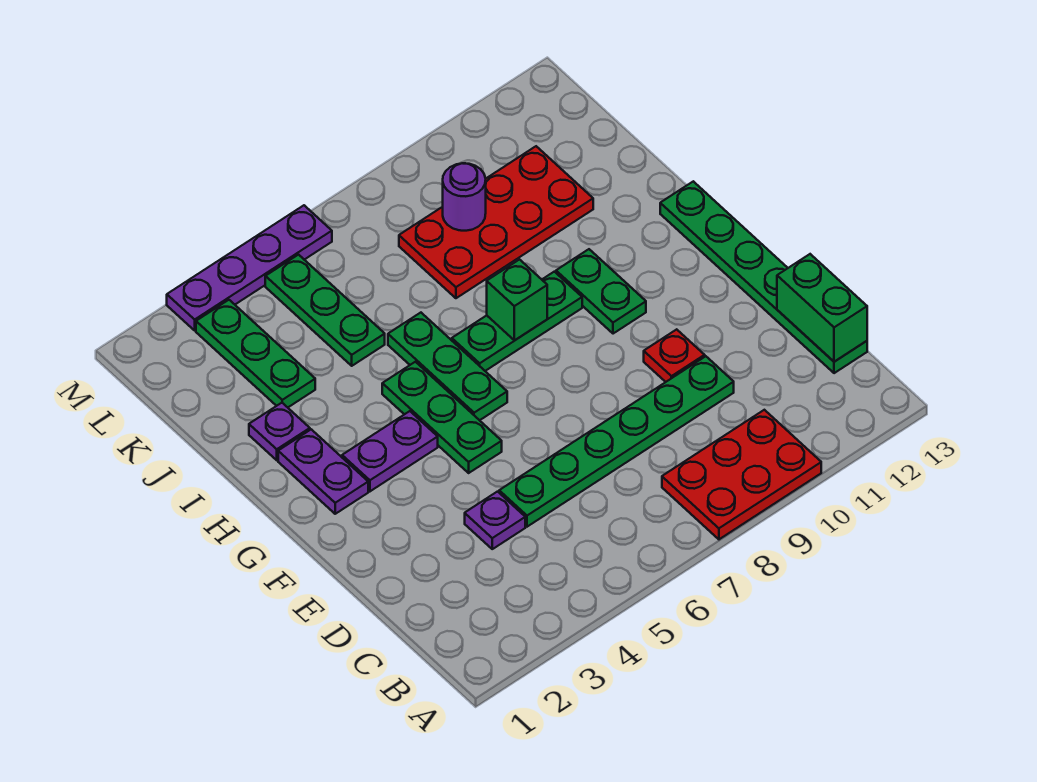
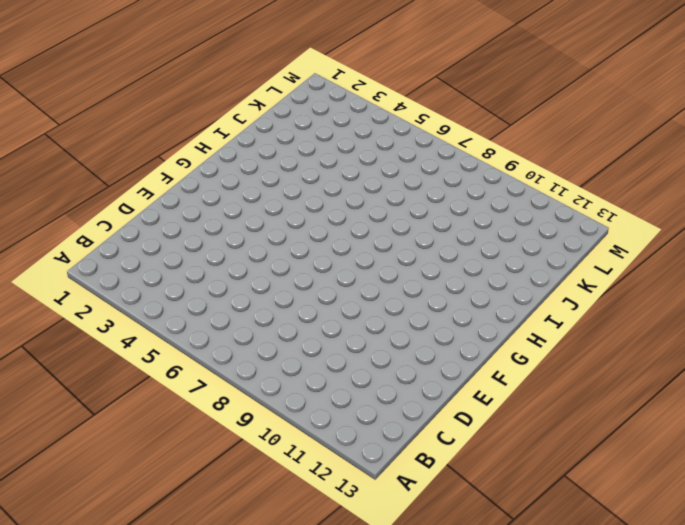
none -> red 2x3 plate [662,410,821,539]
none -> green 1x6 plate [660,181,867,373]
none -> purple 1x1 plate [465,492,525,549]

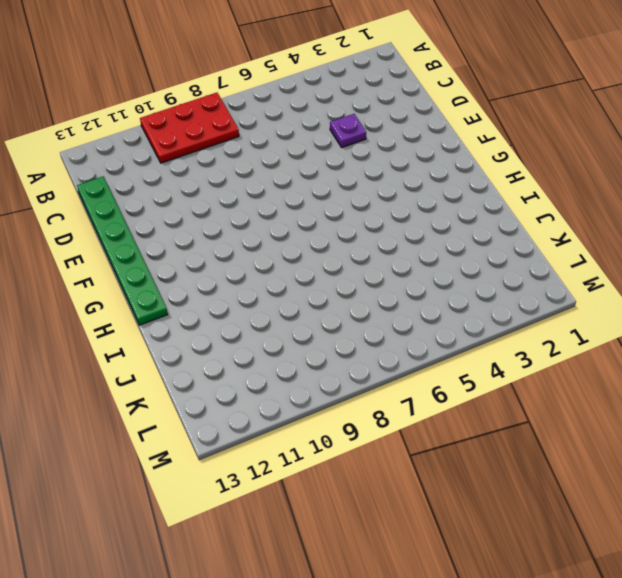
none -> green 1x6 plate [499,356,734,527]
none -> red 1x1 plate [644,329,705,382]
none -> green 1x3 plate [382,362,502,473]

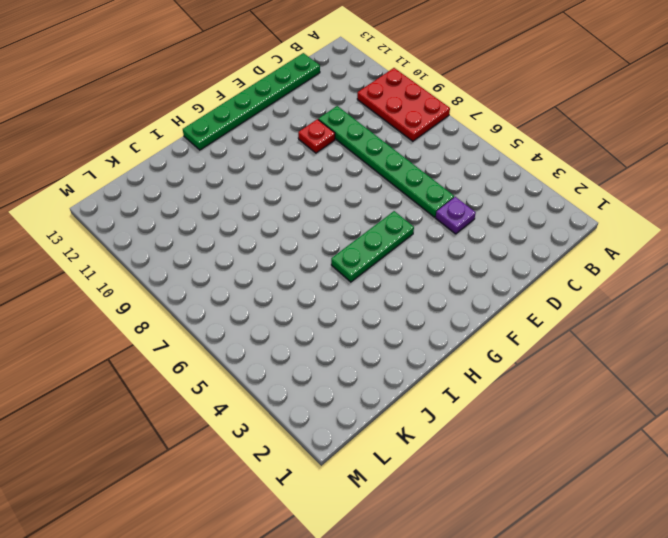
none -> purple 1x2 plate [278,429,368,514]
none -> purple 1x2 plate [342,411,438,491]
none -> green 1x3 plate [388,313,507,420]

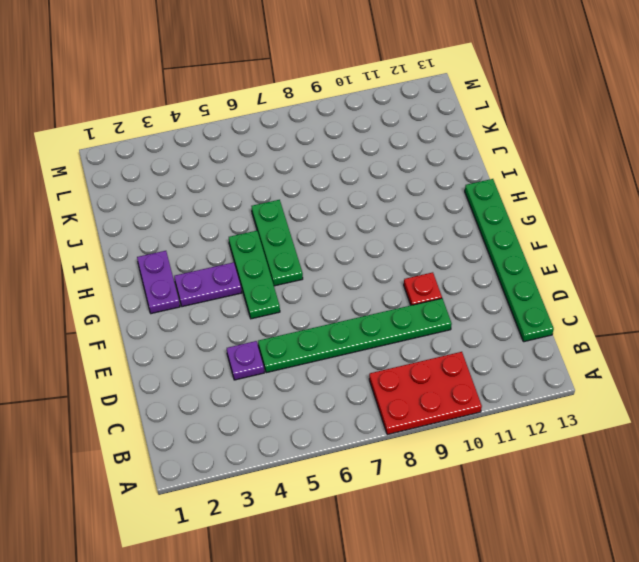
none -> green 1x2 plate [556,249,646,334]
none -> green 1x3 plate [452,272,582,371]
none -> purple 1x1 plate [249,403,310,460]

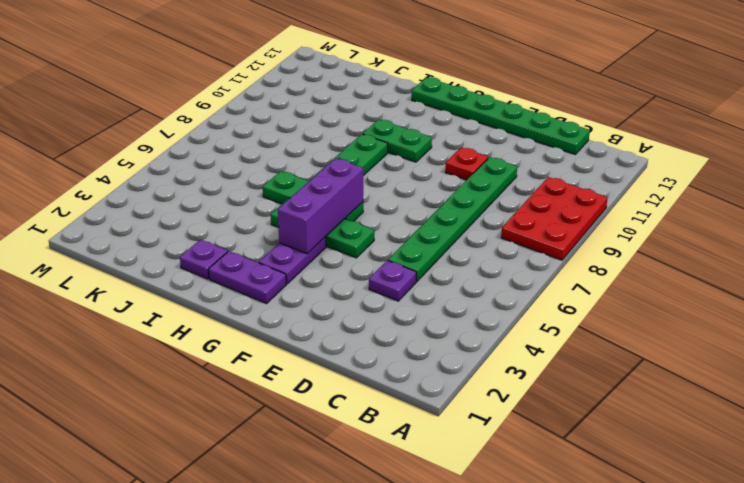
purple 1x3 brick [278,158,363,254] -> none
none -> green 1x3 plate [196,300,315,407]
none -> green 1x3 plate [265,255,385,366]
none -> red 2x4 plate [399,146,593,298]

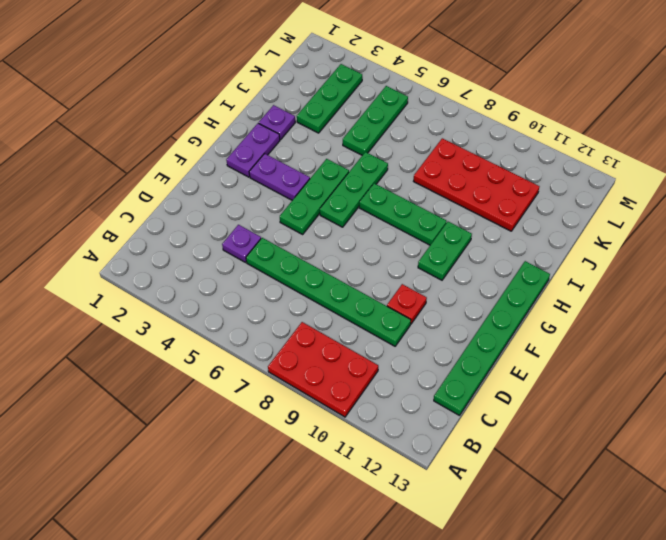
none -> purple 1x4 plate [167,205,332,330]
none -> green 1x2 brick [777,254,867,362]
none -> green 1x1 brick [487,260,547,340]

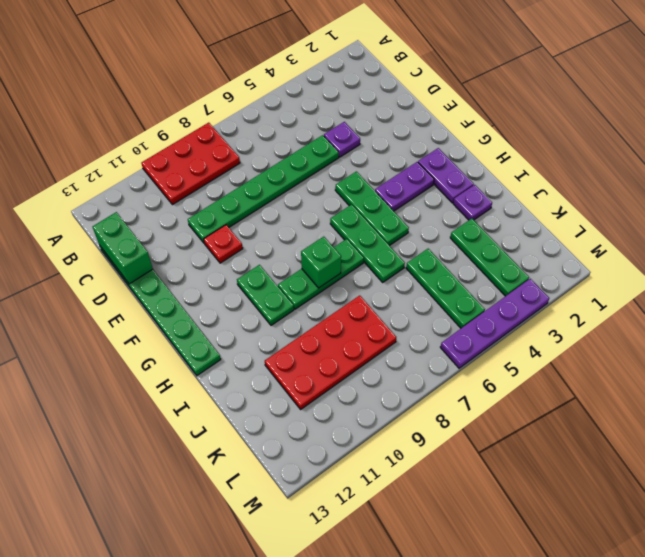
none -> purple 1x1 round brick [443,163,486,231]

